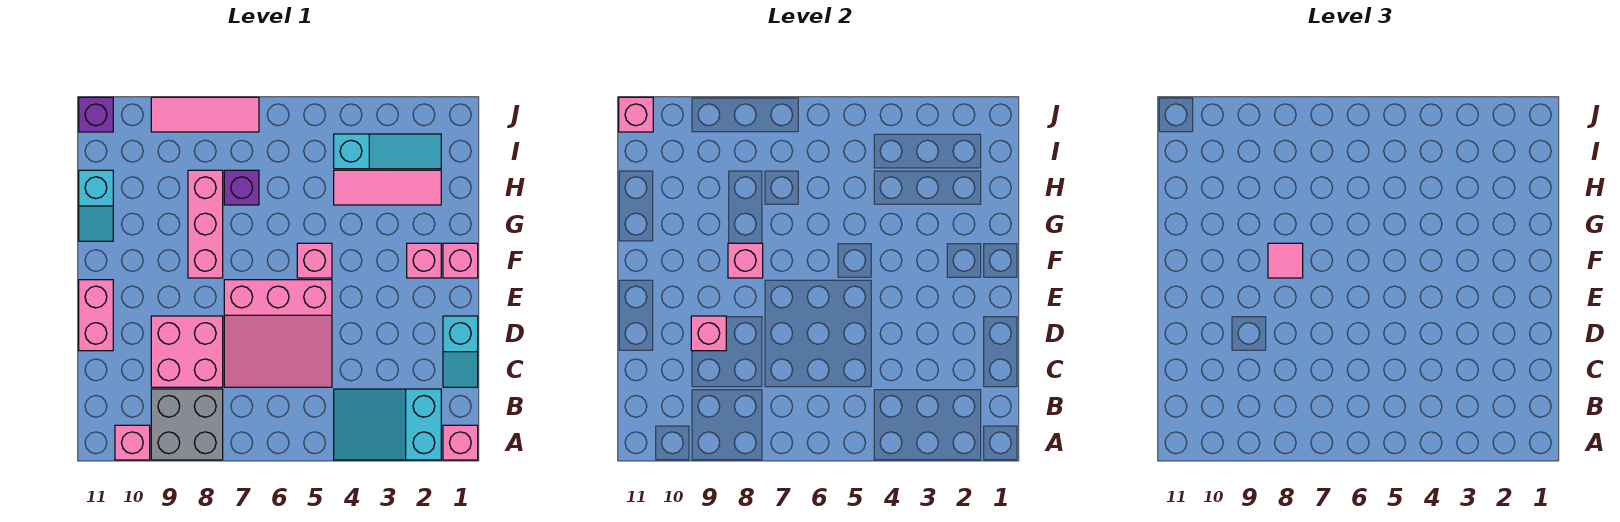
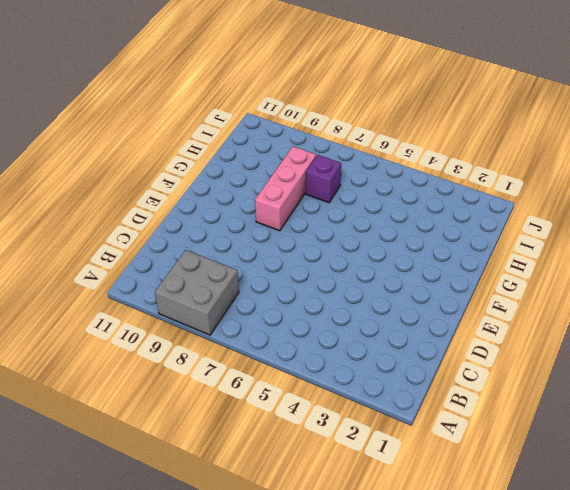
none -> pink 1x1 brick [443,425,478,460]
none -> cyan 2x3 slope [334,389,441,460]
none -> pink 1x1 brick [115,425,150,460]

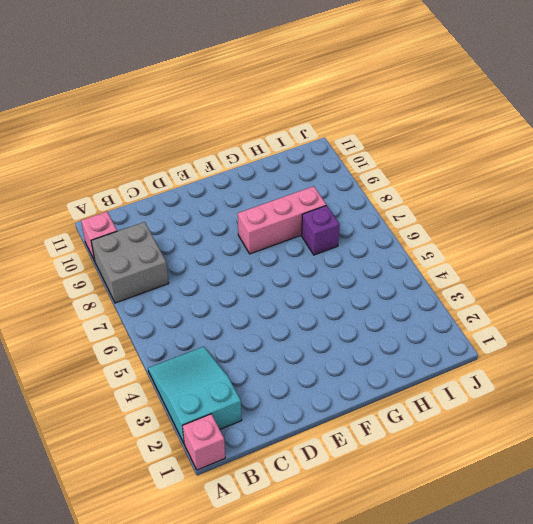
none -> cyan 1x2 slope [443,316,478,387]
none -> pink 3x3 slope [224,280,332,387]
none -> pink 2x2 brick [151,316,223,387]

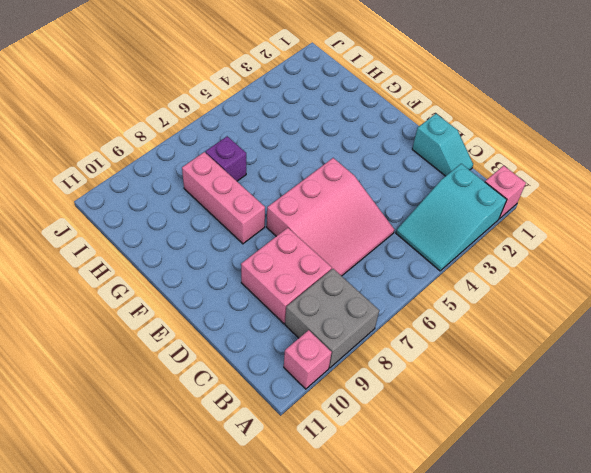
none -> pink 1x2 brick [79,280,113,351]
none -> pink 1x1 brick [443,243,478,278]
none -> pink 1x1 brick [407,243,441,278]

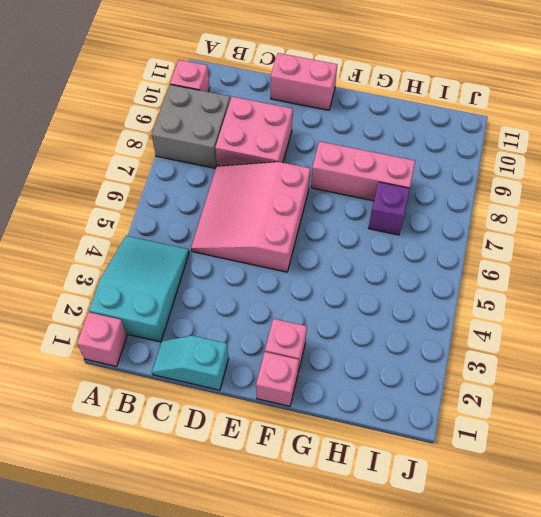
none -> pink 1x1 brick [297,243,332,278]
none -> cyan 1x2 slope [79,170,113,241]
none -> pink 1x3 tile [334,170,441,205]

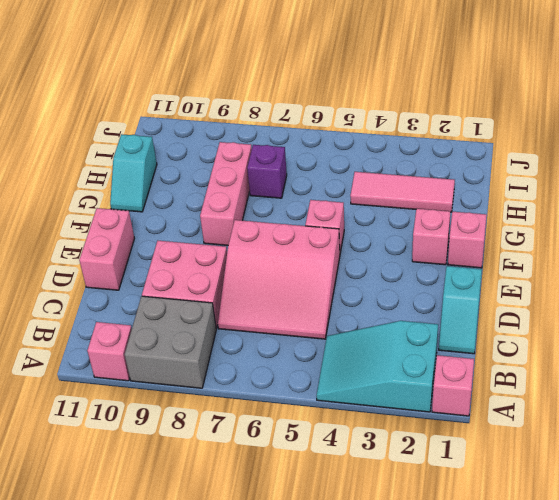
none -> cyan 1x3 slope [334,134,441,169]
none -> pink 1x3 tile [151,97,259,132]
none -> purple 1x1 brick [79,97,113,132]

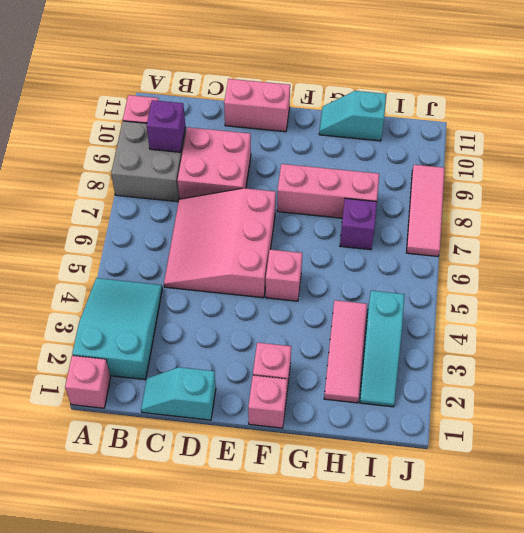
purple 1x1 brick [147,100,185,152] -> purple 1x1 brick moved to [79,97,113,132]
none -> pink 1x1 brick [691,316,726,351]
none -> pink 1x1 brick [728,243,763,278]
none -> pink 1x1 brick [619,97,653,132]

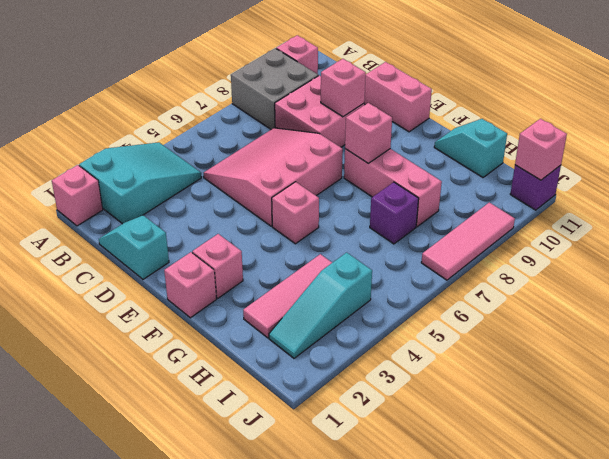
none -> pink 1x1 tile [1268,243,1303,278]

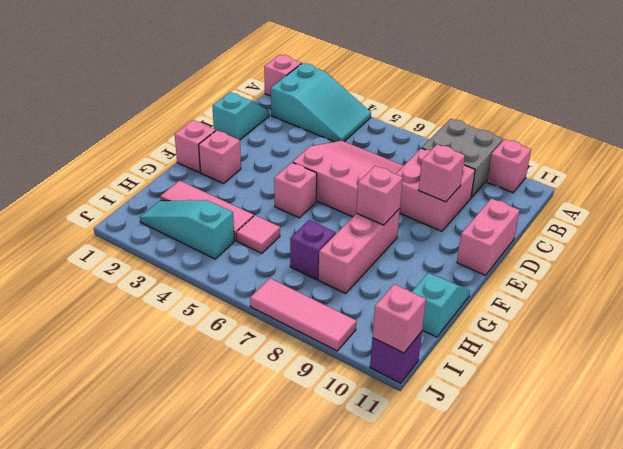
pink 1x1 tile [236,215,280,253] -> pink 1x1 tile moved to [1268,243,1303,278]

